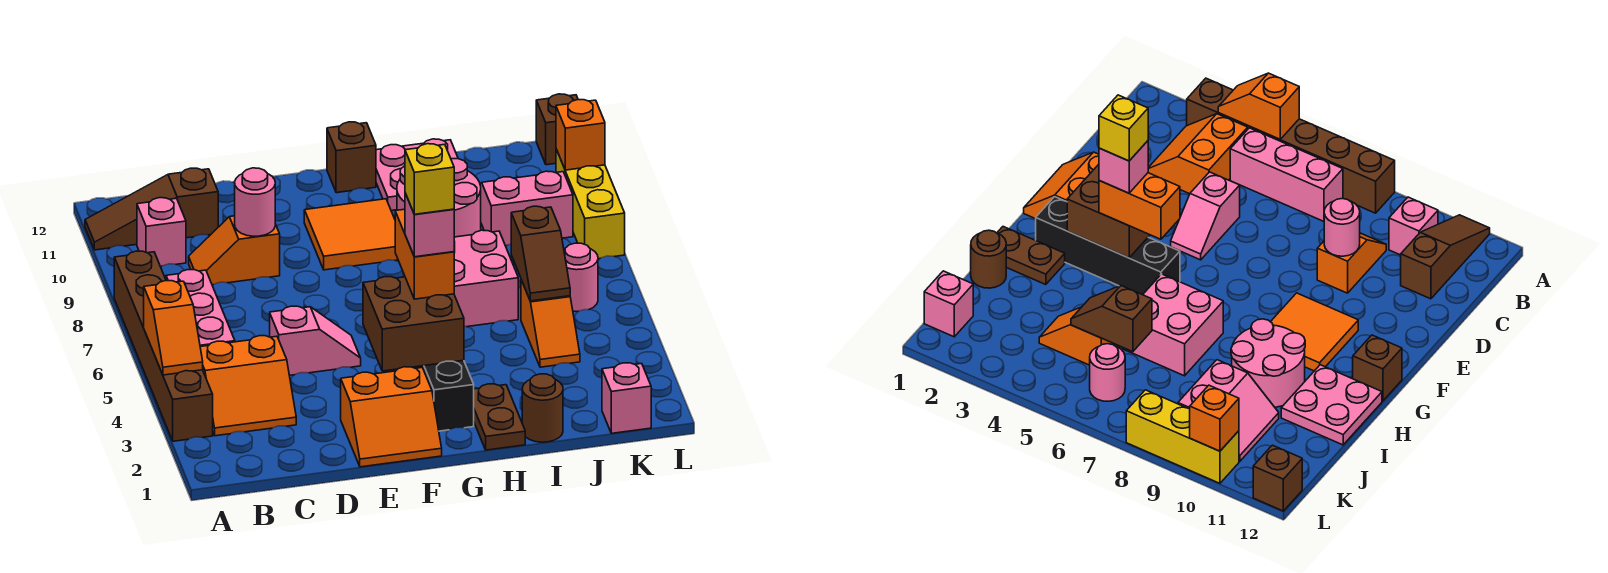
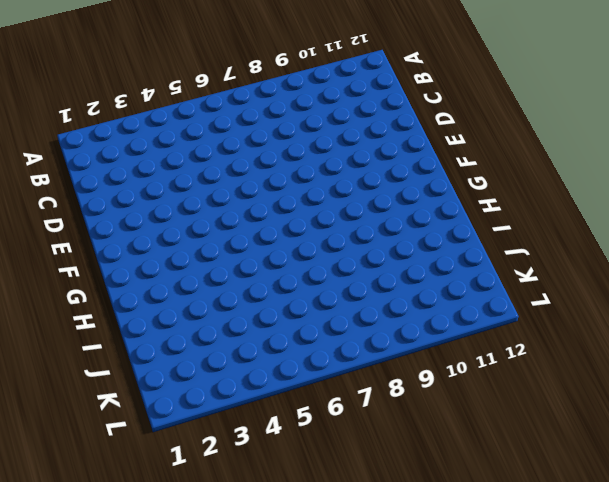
none -> brown 1x6 brick [114,251,213,441]
none -> brown 1x3 slope [85,168,218,250]
none -> orange 2x2 slope [200,336,296,436]
none -> pink 1x3 brick [166,270,235,347]

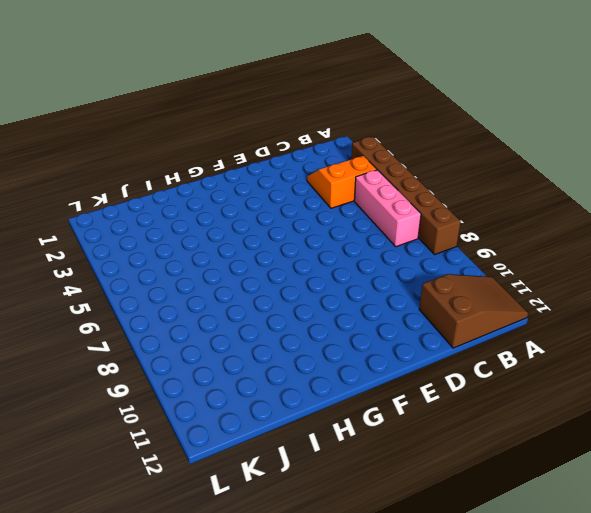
brown 2x3 slope [419,274,528,348] -> brown 1x3 slope [85,168,218,250]
none -> pink 1x1 brick [137,198,186,266]
none -> orange 1x2 slope [189,216,280,285]
none -> pink 1x2 slope [270,306,361,375]
none -> orange 2x2 slope [341,367,442,467]

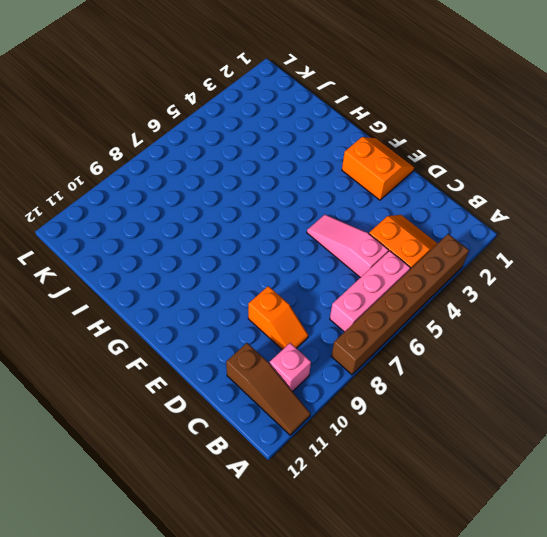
pink 1x3 slope [307,215,388,278] -> pink 1x2 slope [270,306,361,375]
none -> orange 2x2 tile [304,199,398,270]
none -> black 1x4 brick [413,360,474,431]
none -> brown 1x1 brick [327,122,376,193]
none -> brown 1x2 plate [474,384,525,450]

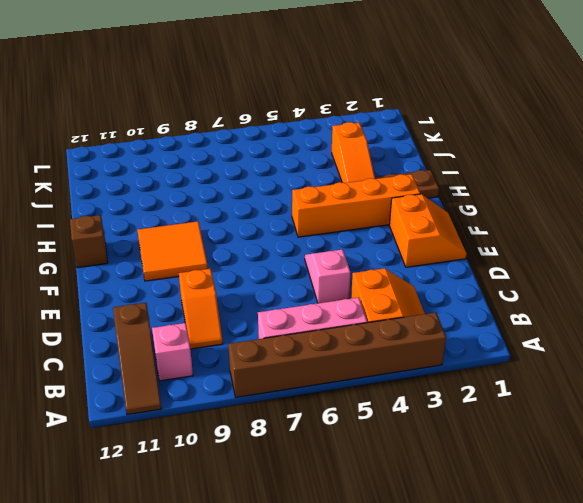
orange 1x4 brick [292,174,420,237] -> black 1x4 brick [413,360,474,431]
orange 1x3 slope [332,122,375,183] -> none
none -> pink 2x2 brick [454,230,518,327]
none -> pink 2x2 round brick [397,159,481,237]
none -> pink 2x2 plate [376,139,458,211]
none -> brown 1x1 round brick [522,374,563,442]

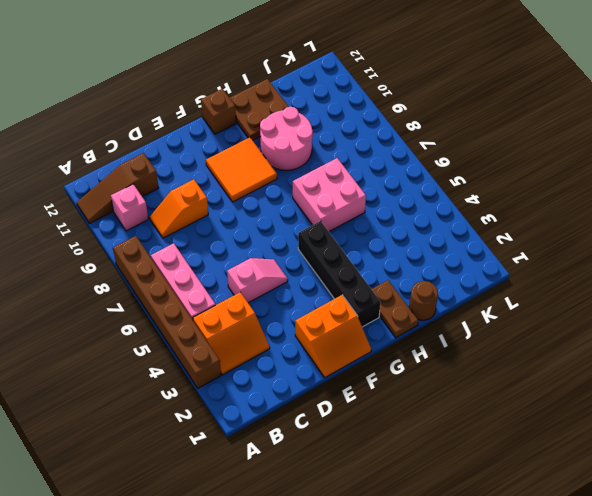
brown 2x2 plate [230,79,289,140] -> pink 2x2 plate [376,139,458,211]
none -> orange 1x2 slope [521,280,580,367]
none -> pink 2x2 slope [480,171,573,246]
none -> pink 1x1 brick [602,363,651,433]
none -> pink 1x1 round brick [564,243,598,312]

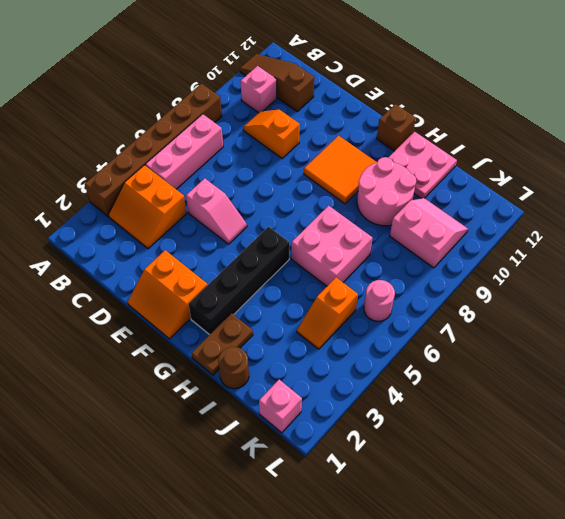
none -> yellow 1x3 brick [556,149,625,259]
none -> brown 1x1 brick [536,94,578,165]
none -> orange 1x2 slope [144,281,203,375]
none -> pink 1x1 round brick [235,168,275,236]

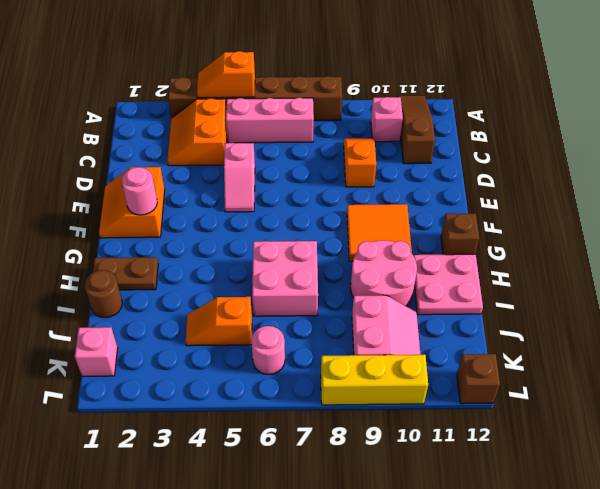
pink 1x1 round brick [122,167,157,215] -> pink 1x1 round brick moved to [235,168,275,236]
none -> black 1x4 brick [413,360,474,431]
none -> brown 2x2 brick [363,277,464,371]
none -> brown 1x2 slope [511,206,570,301]
none -> orange 1x1 brick [556,100,605,170]

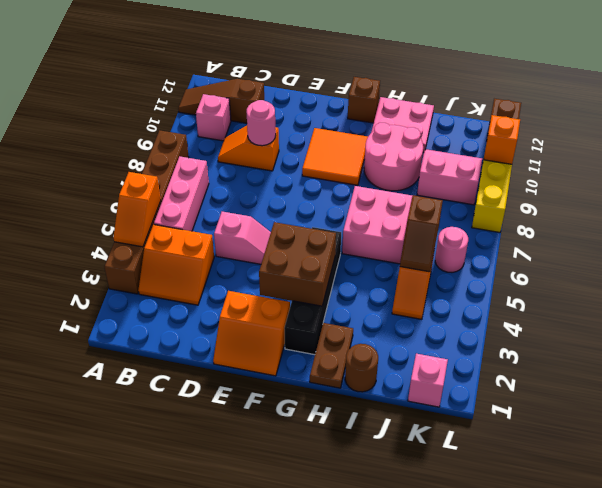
none -> orange 1x2 brick [395,209,454,299]
none -> pink 1x1 brick [405,193,454,257]
none -> yellow 1x1 brick [405,144,454,214]

